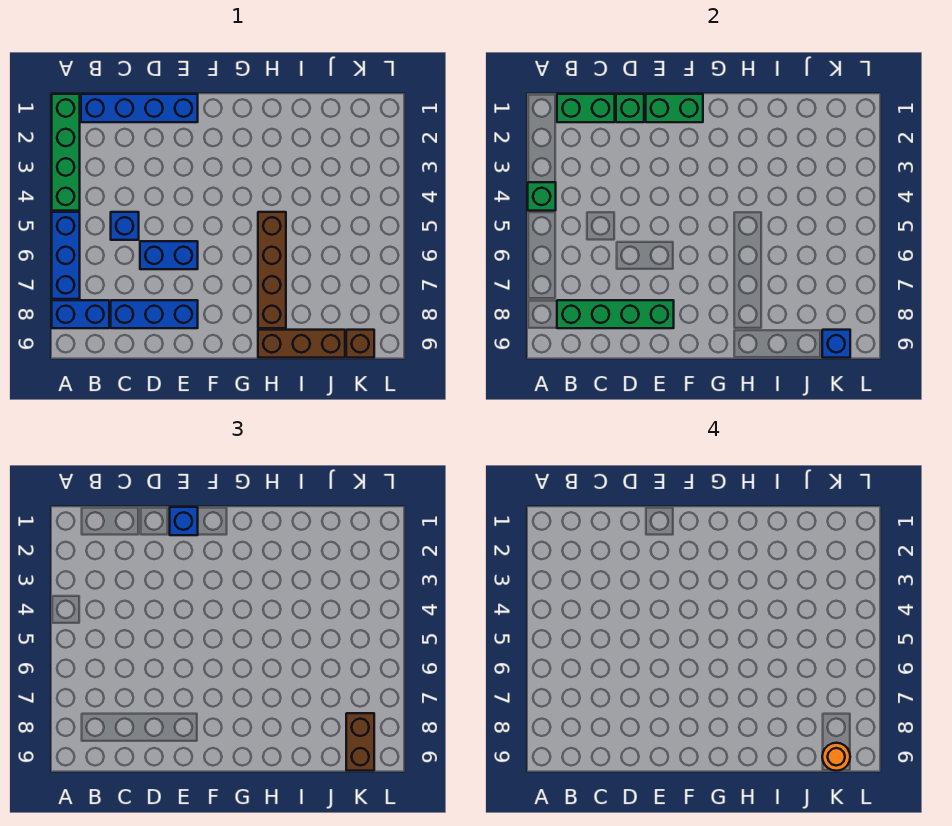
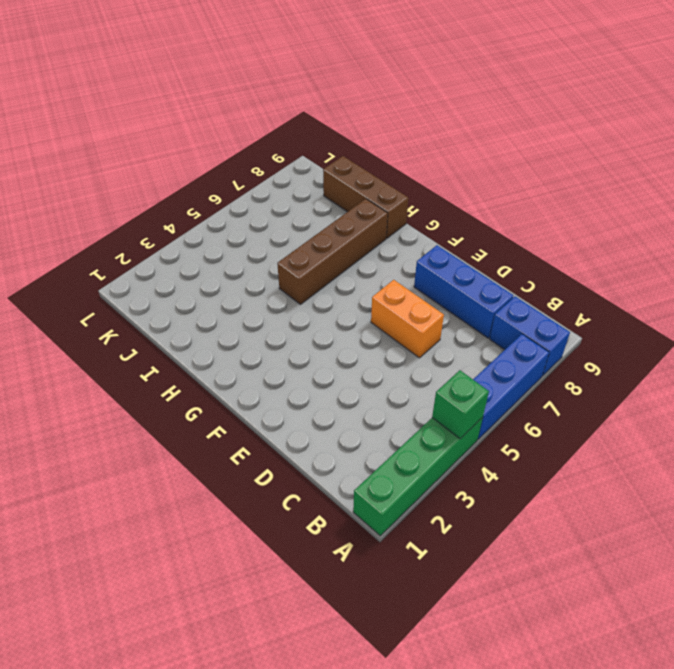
orange 1x2 brick [371,280,444,358] -> blue 1x2 brick [140,241,198,269]
none -> blue 1x4 brick [81,94,198,122]
none -> blue 1x1 brick [111,212,139,240]
none -> brown 1x1 brick [346,330,374,358]

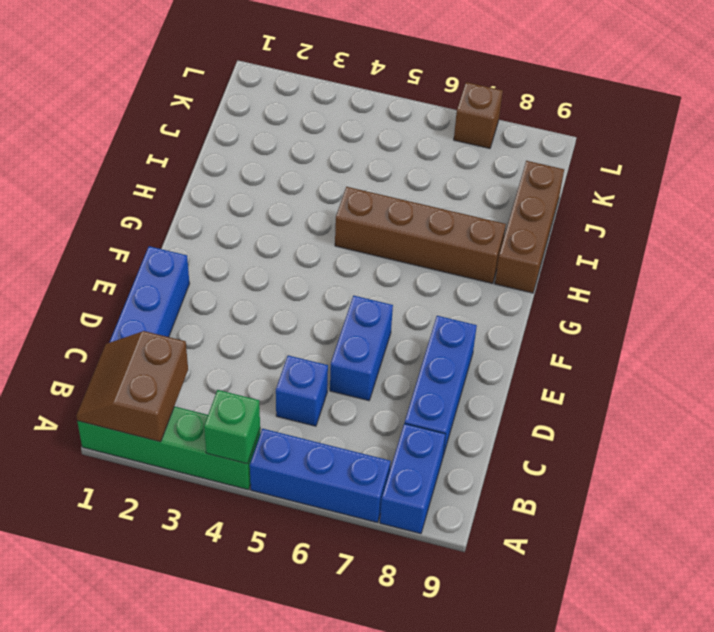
brown 2x2 slope [76,331,188,442] -> green 1x2 brick [557,94,615,122]
brown 1x1 brick [454,82,503,148] -> brown 1x1 brick moved to [346,330,374,358]
none -> green 1x4 brick [557,300,674,328]
none -> green 1x1 brick [616,94,644,122]
none -> green 1x2 brick [646,94,703,122]

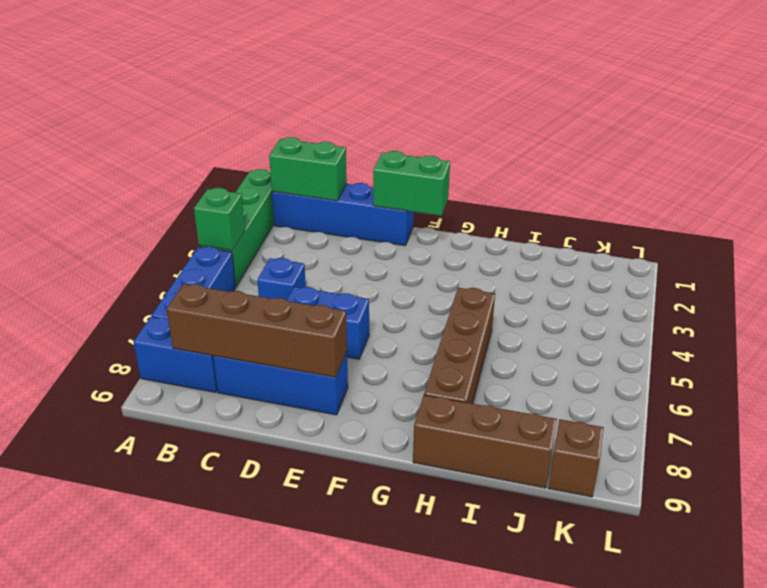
brown 1x4 brick [166,284,347,377] -> green 1x4 brick [557,300,674,328]
none -> green 1x1 brick [616,94,644,122]
none -> blue 1x1 brick [822,330,850,358]
none -> blue 1x1 brick [170,507,198,535]

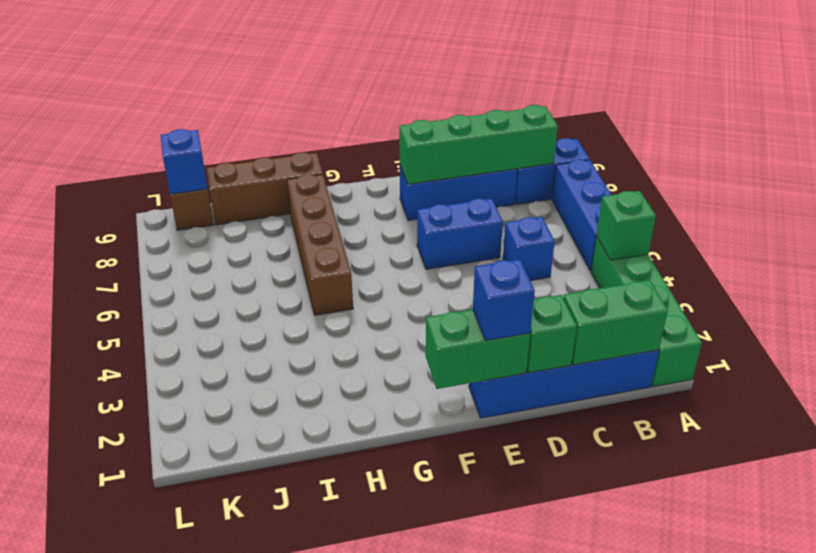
none -> brown 1x2 brick [346,713,374,771]
none -> orange 1x1 round brick [822,743,850,771]

